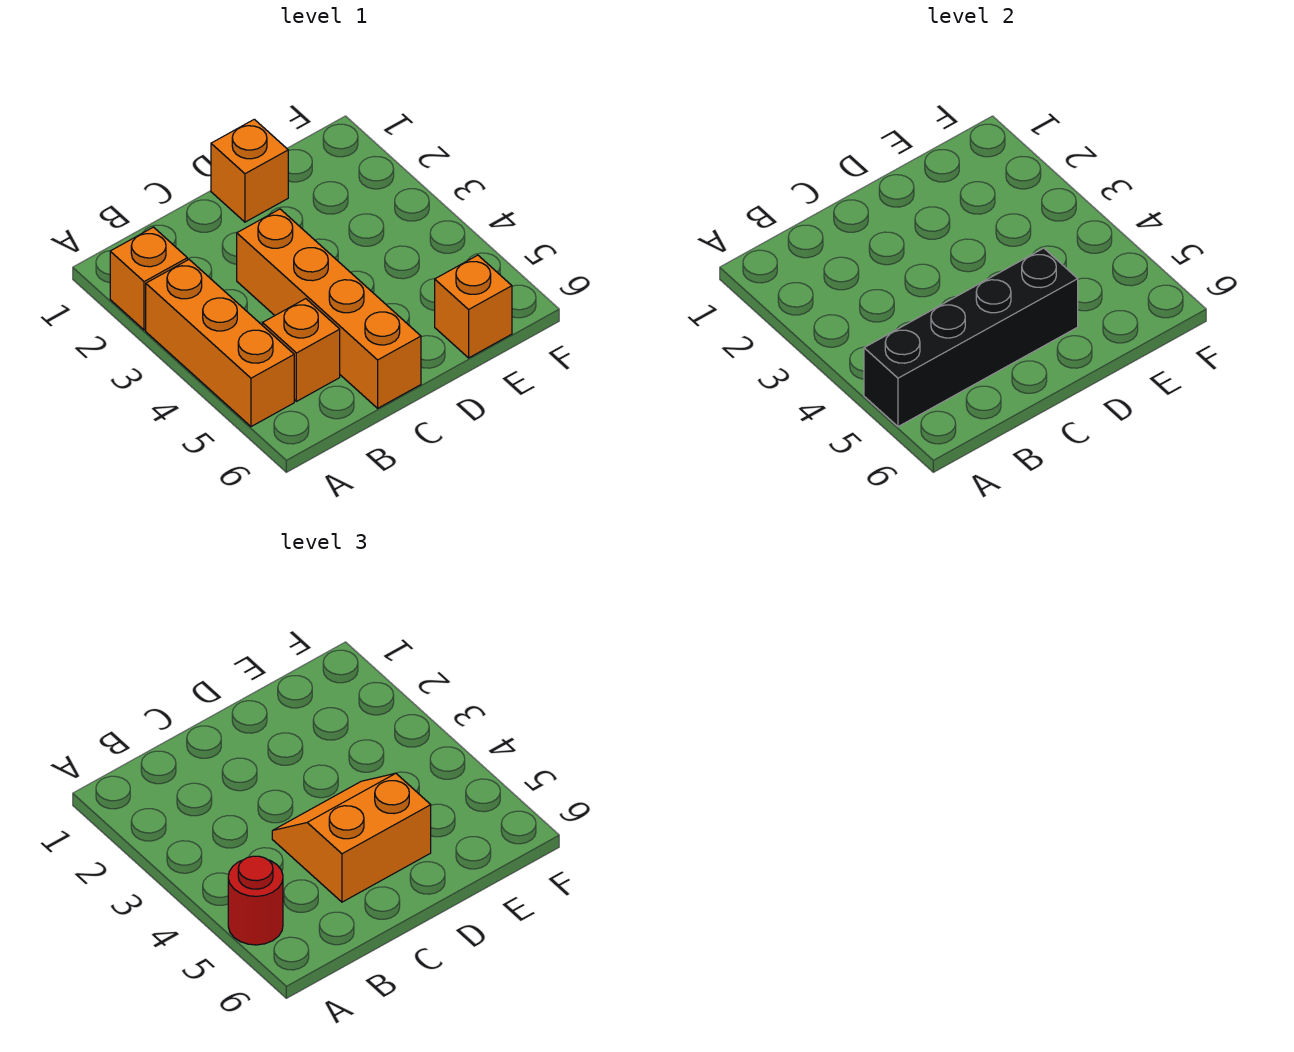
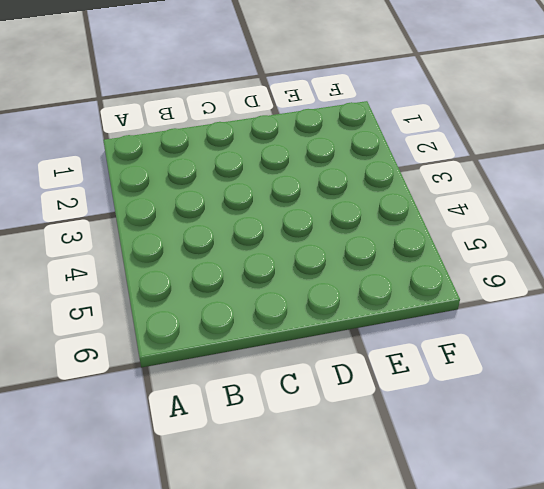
none -> orange 1x1 brick [110,227,187,330]
none -> orange 1x3 brick [146,260,294,427]

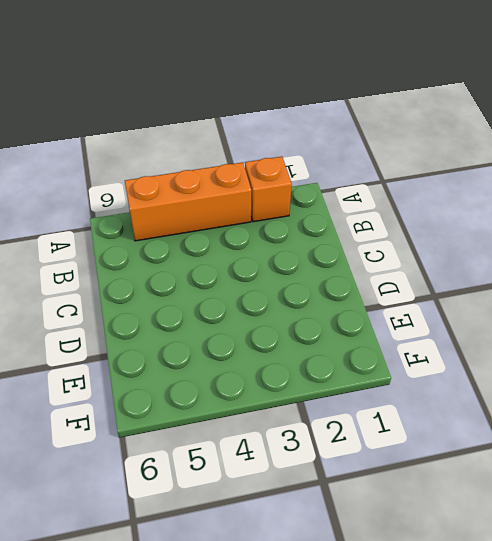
none -> orange 1x1 brick [263,299,340,401]
none -> orange 1x4 brick [237,209,421,408]

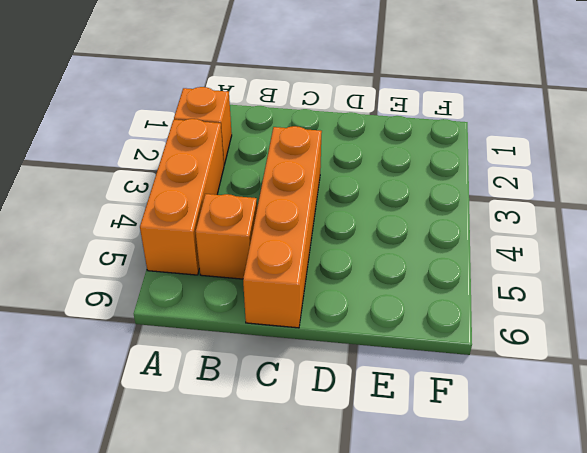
none -> orange 1x1 brick [211,119,288,222]
none -> orange 1x1 brick [435,255,512,358]

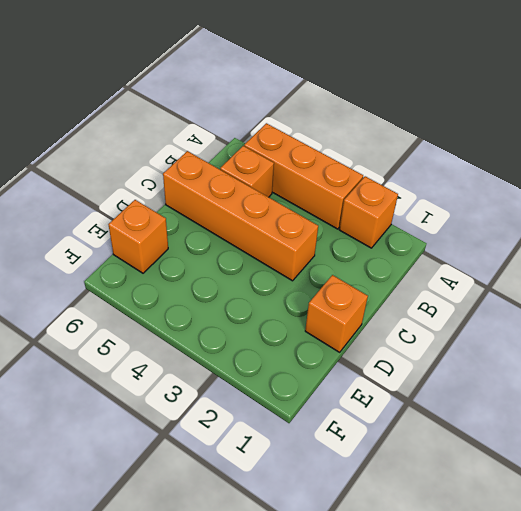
none -> black 1x4 brick [864,248,1078,427]
none -> red 1x1 round brick [228,856,283,945]

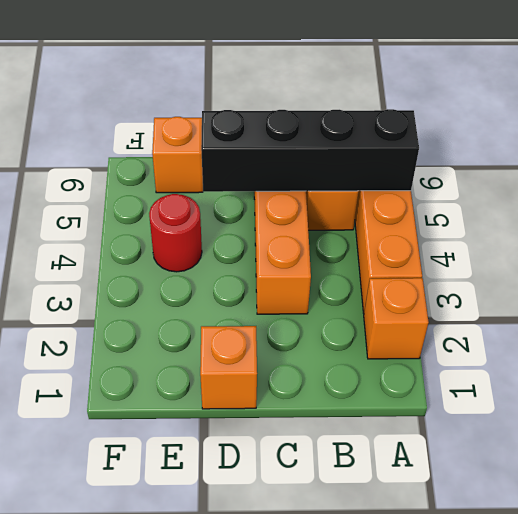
red 1x1 round brick [149,194,202,272] -> red 1x1 round brick moved to [228,856,283,945]
none -> orange 2x2 slope [272,773,431,902]

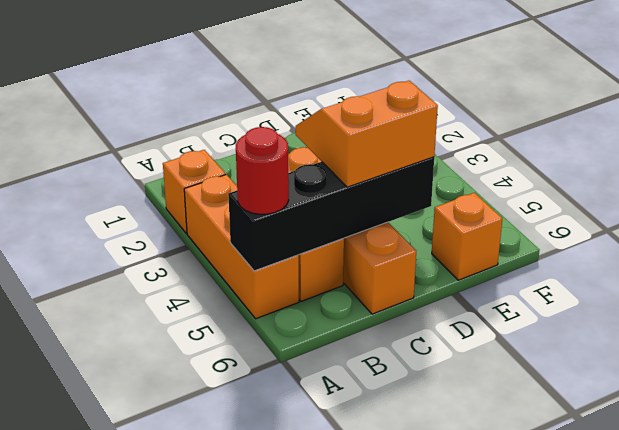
none -> orange 1x1 brick [211,119,288,222]

